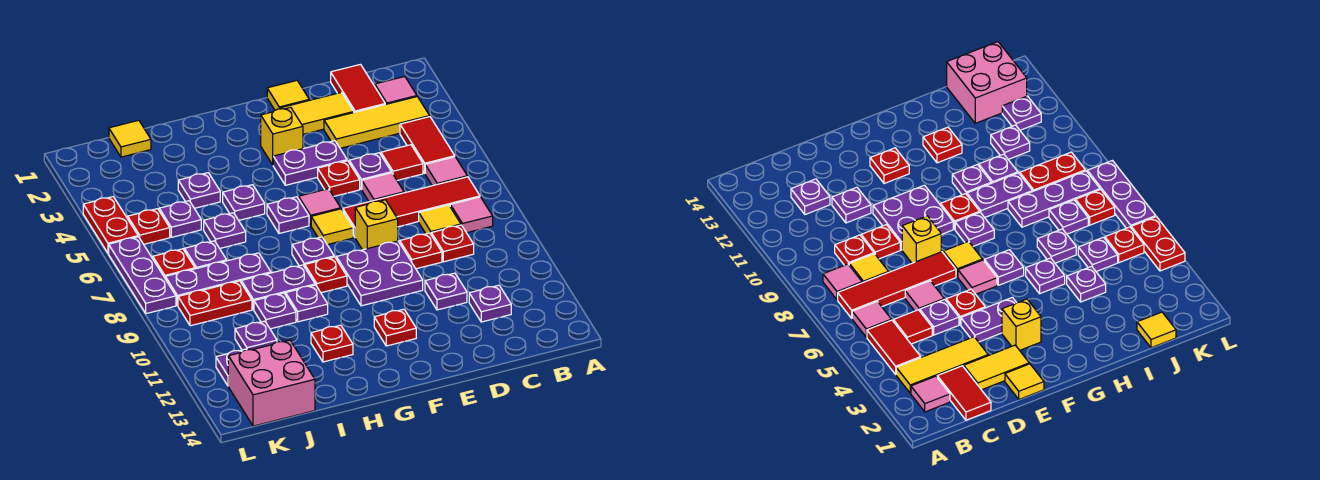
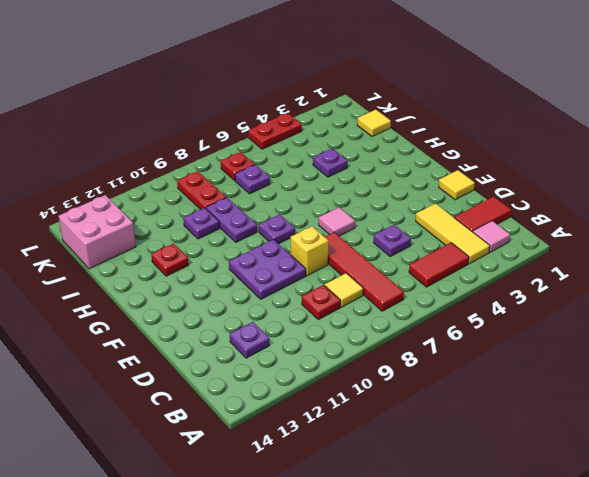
none -> pink 1x1 tile [425,157,467,186]
none -> pink 1x1 tile [450,197,493,233]
none -> red 1x1 tile [381,145,423,180]
none -> yellow 1x2 tile [280,92,354,134]

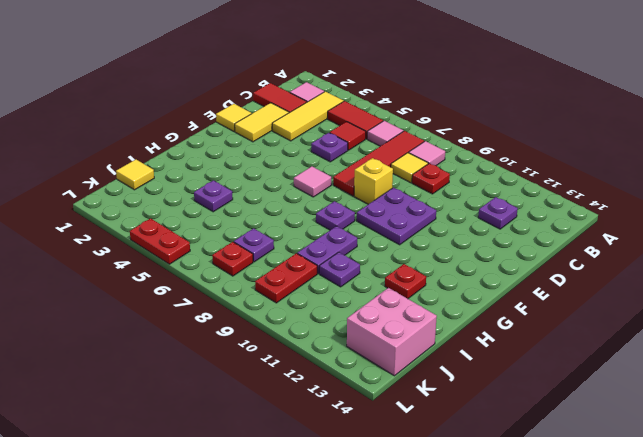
none -> pink 1x1 tile [362,173,404,202]
none -> red 1x1 plate [400,233,442,269]
none -> purple 1x1 plate [425,273,467,310]
none -> purple 1x2 plate [273,141,347,185]

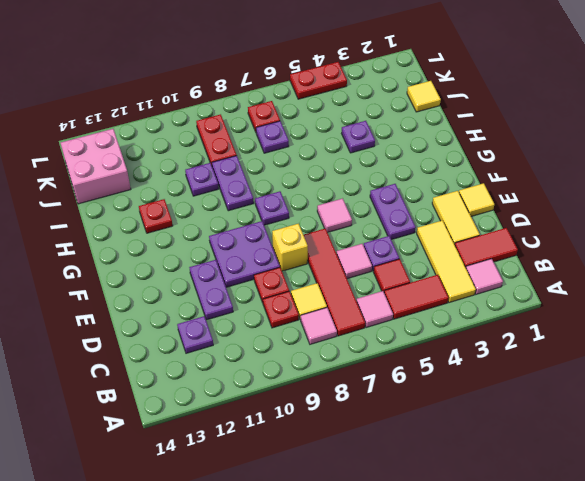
purple 1x2 plate [189,260,233,320] -> purple 1x1 plate [425,273,467,310]
none -> red 1x1 plate [318,161,360,196]
none -> yellow 1x1 brick [261,107,303,165]
none -> yellow 1x1 tile [311,209,353,245]
none -> red 1x1 plate [374,309,416,346]

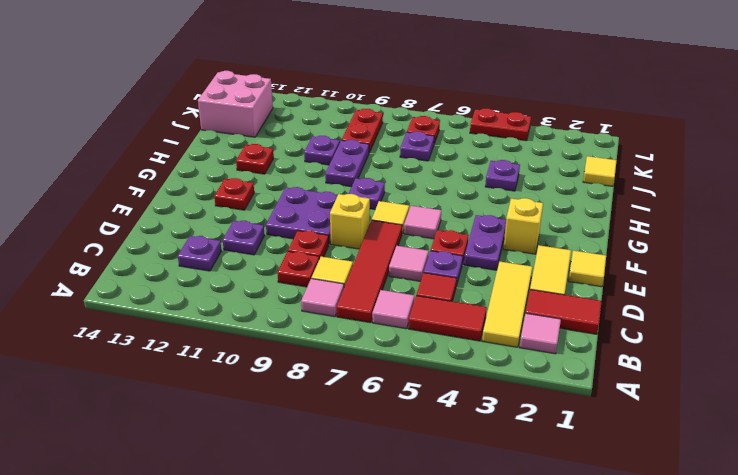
none -> purple 1x1 plate [267,197,309,233]
none -> red 1x1 plate [305,257,347,293]
none -> purple 1x1 plate [223,185,265,220]
none -> purple 1x1 plate [286,285,328,322]

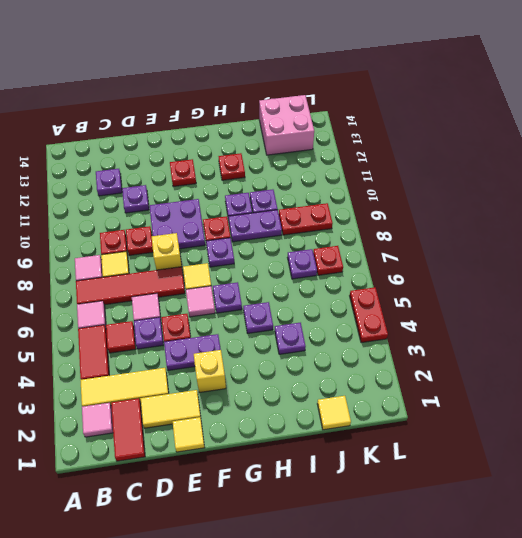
none -> purple 1x1 plate [204,213,246,248]
none -> purple 1x3 plate [165,253,271,306]
none -> purple 1x1 plate [159,201,201,237]
none -> purple 1x1 plate [235,321,277,350]

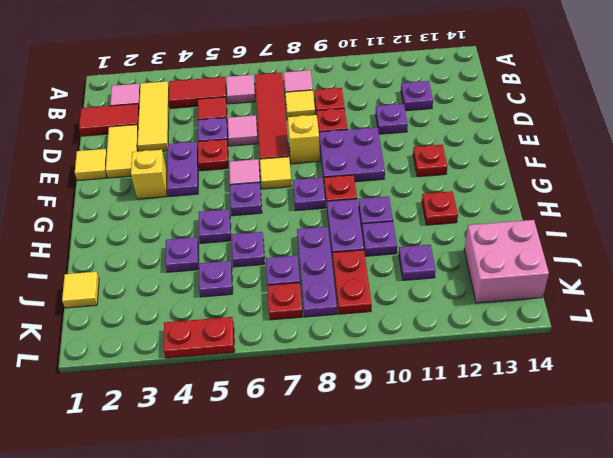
none -> red 1x1 plate [128,209,170,244]
none -> purple 1x1 plate [216,349,246,385]
none -> purple 1x3 plate [109,237,176,314]

